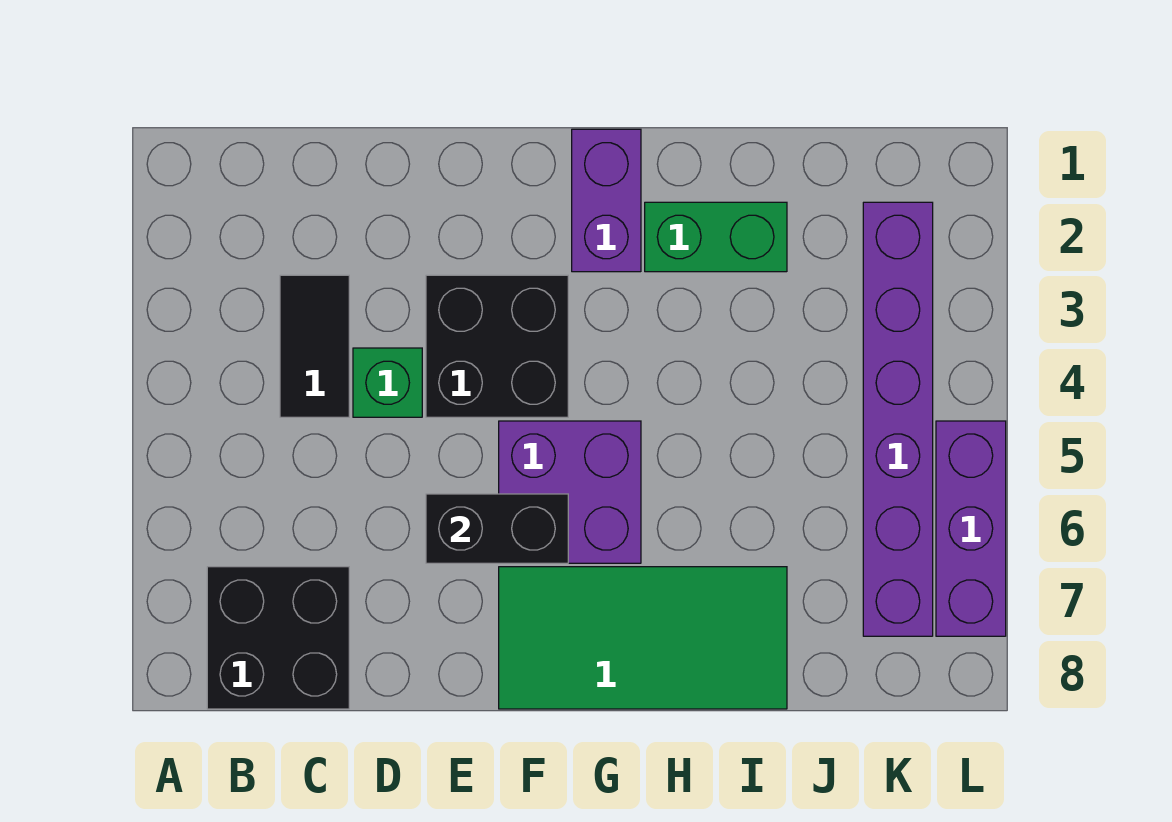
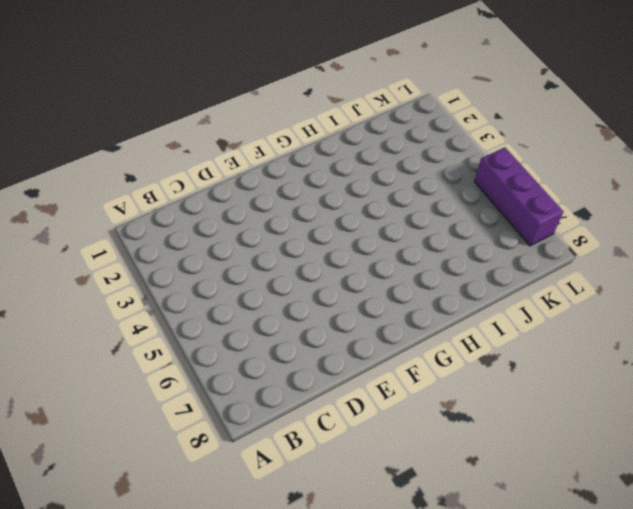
none -> black 2x2 brick [207,567,349,709]
none -> black 1x2 tile [280,275,349,417]

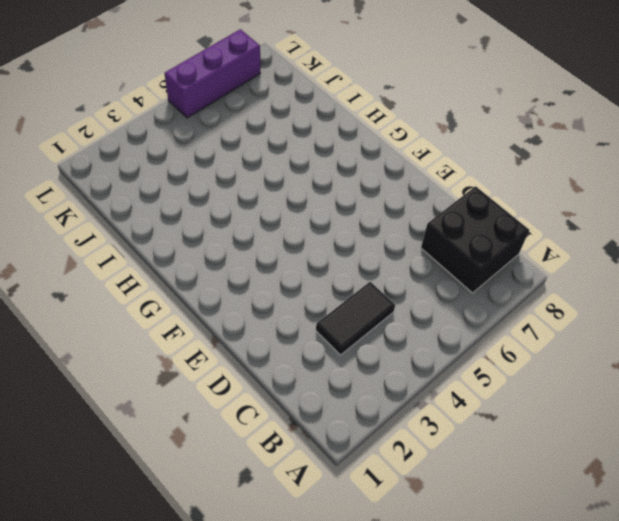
none -> green 1x1 brick [353,348,422,417]
none -> black 2x2 brick [426,275,568,417]

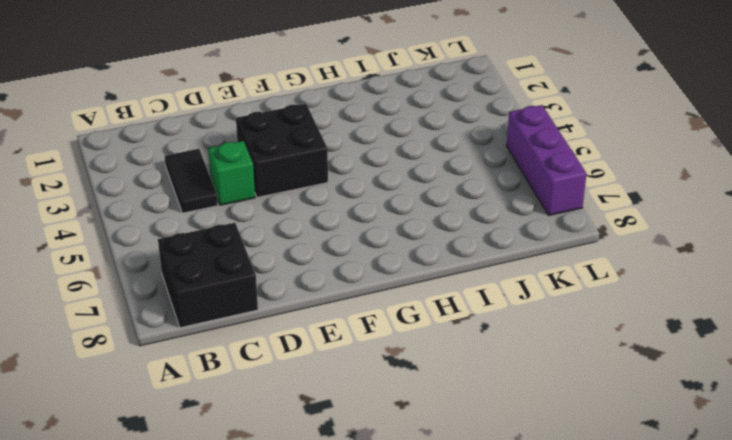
none -> purple 2x2 brick [499,421,641,563]
none -> green 2x4 tile [499,567,787,709]

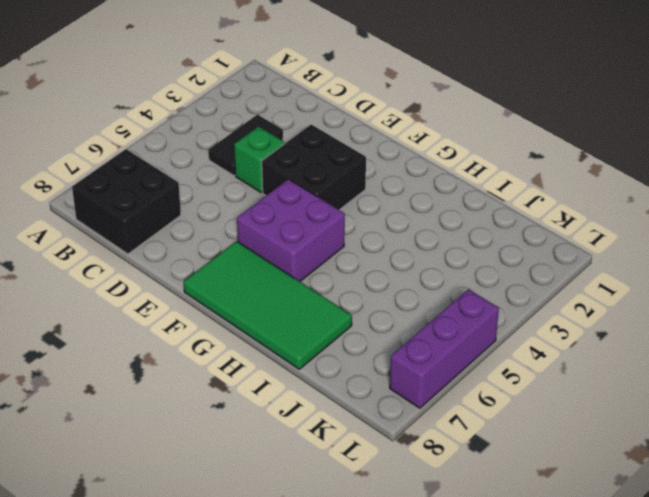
none -> purple 1x2 brick [572,129,641,272]
none -> green 1x2 brick [645,202,787,272]

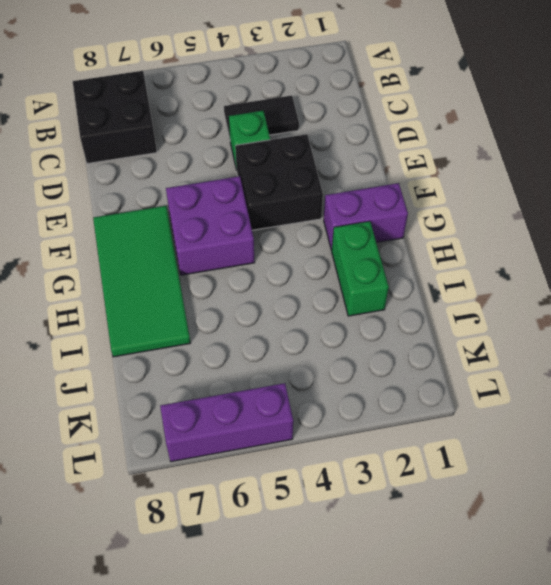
none -> purple 1x6 brick [863,202,933,636]
none -> black 1x2 brick [426,494,568,563]

